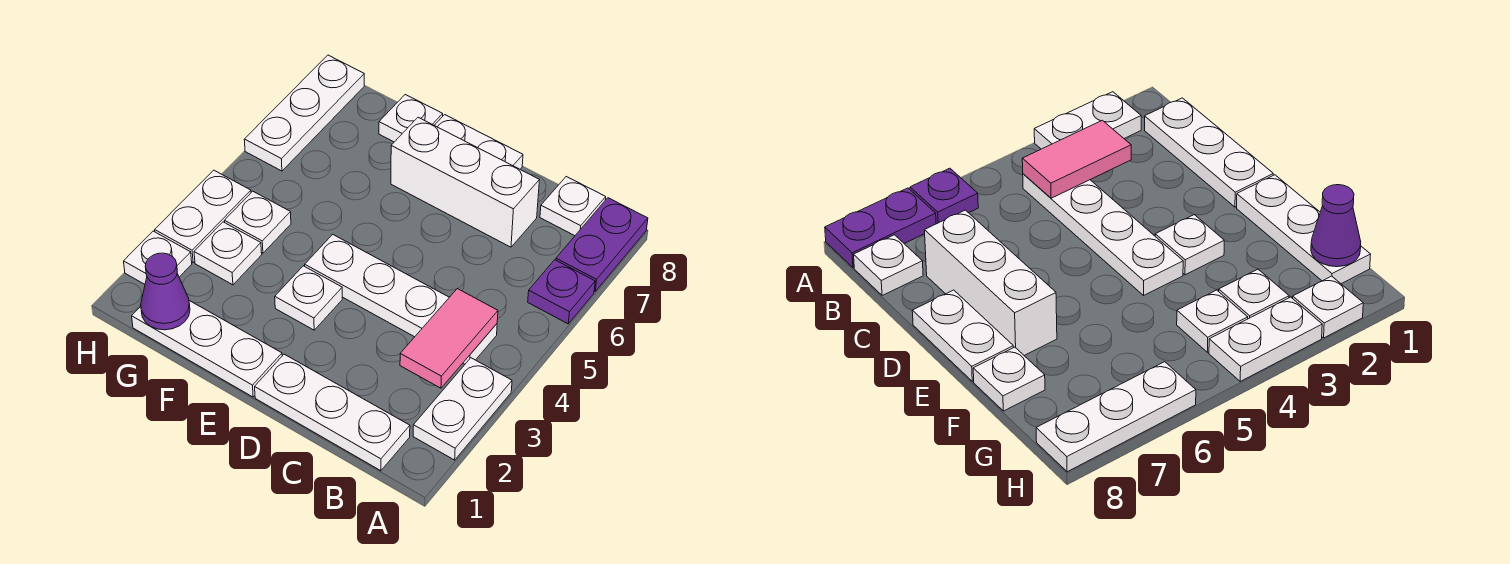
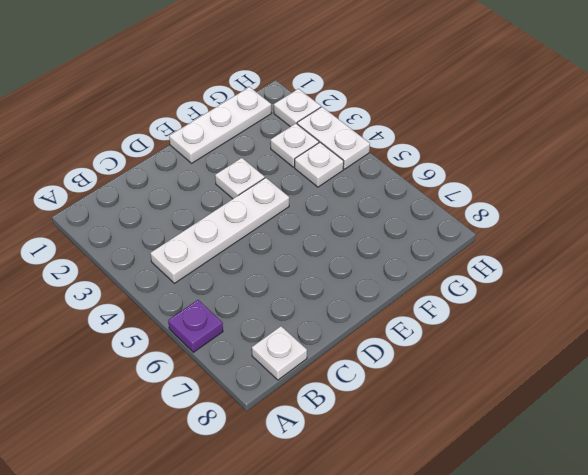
none -> white 1x2 plate [413,358,512,460]
none -> purple 1x2 plate [556,198,648,291]
none -> white 1x3 plate [255,354,410,471]

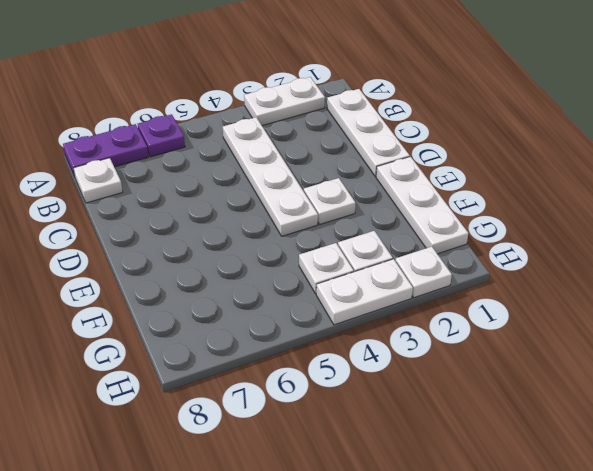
none -> white 1x3 brick [391,117,539,247]
none -> white 1x2 plate [435,115,523,169]
none -> white 1x1 plate [379,95,443,142]

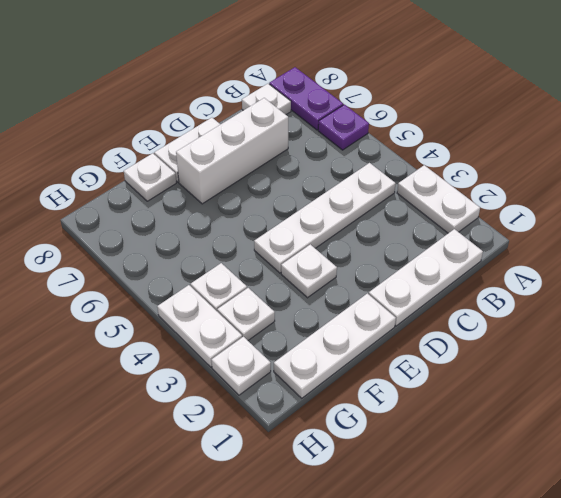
none -> white 1x3 plate [244,55,364,171]
none -> pink 1x2 tile [400,289,498,388]
none -> purple 1x1 cone [141,253,190,330]

